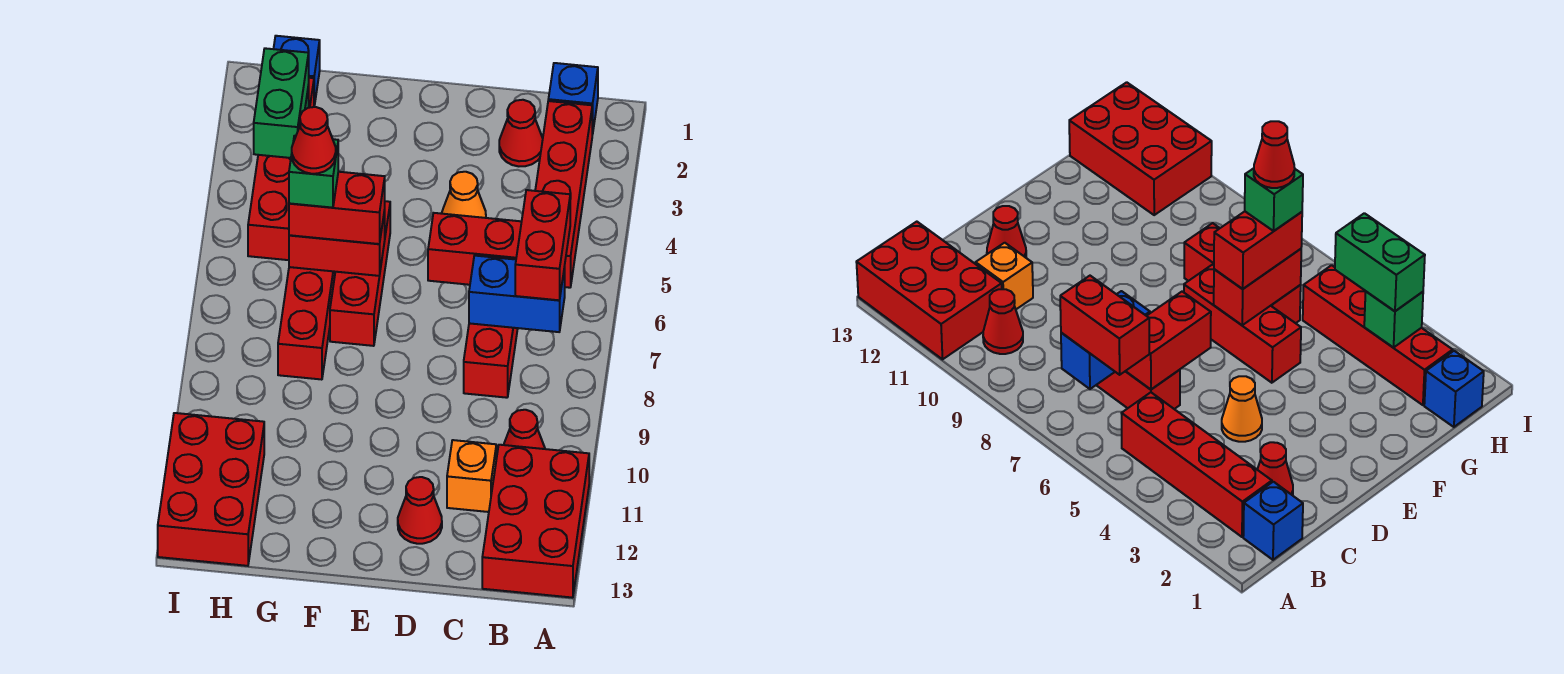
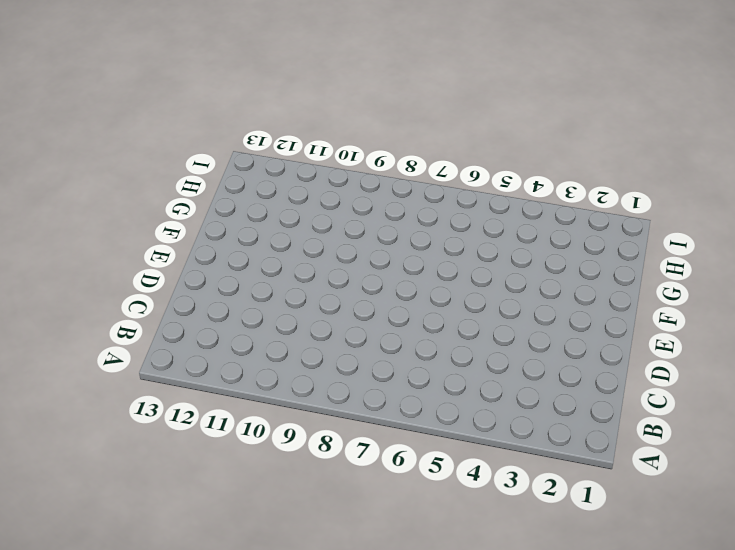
none -> red 2x3 brick [482,445,589,598]
none -> blue 1x1 brick [548,63,598,135]
none -> red 1x4 brick [535,101,592,288]

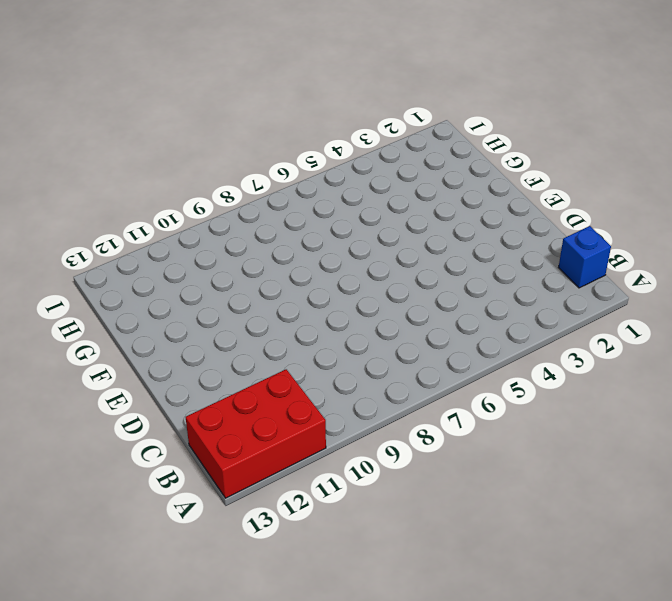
none -> red 1x4 brick [535,101,592,288]
none -> red 1x1 cone [504,410,545,449]
none -> red 1x1 cone [499,100,543,166]

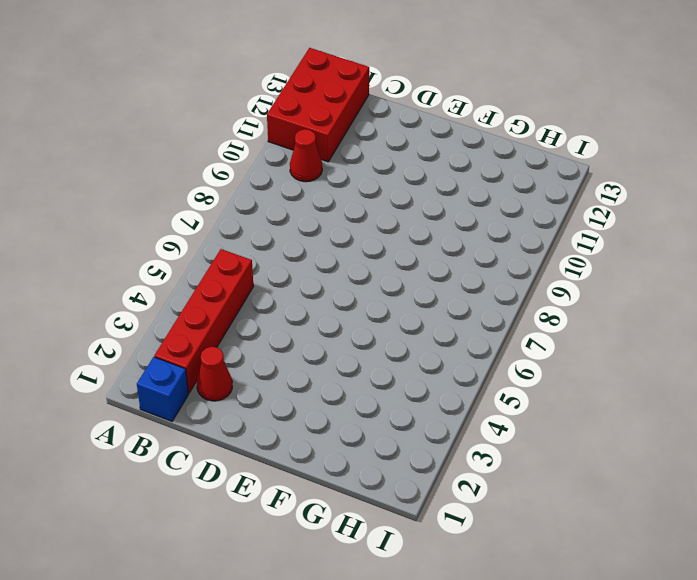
none -> red 1x3 brick [464,323,518,398]
none -> orange 1x1 brick [447,440,496,512]
none -> orange 1x1 cone [442,172,486,218]

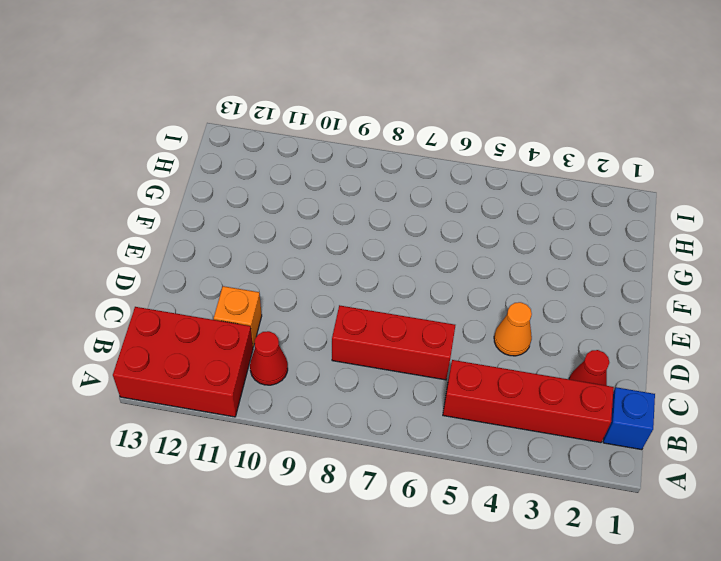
none -> red 1x1 cone [398,477,442,544]
none -> red 1x3 brick [330,201,390,346]
none -> red 1x3 brick [278,267,335,380]

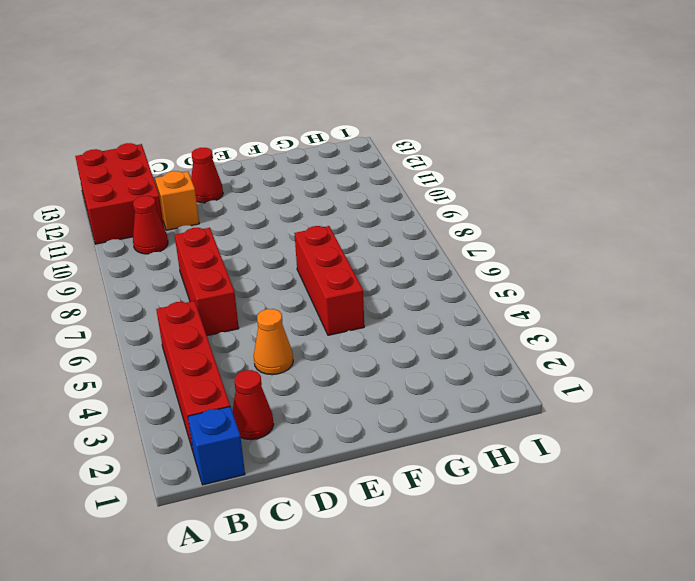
none -> red 1x3 brick [278,267,335,380]
none -> blue 1x1 brick [274,36,320,106]
none -> red 1x4 brick [248,78,314,260]

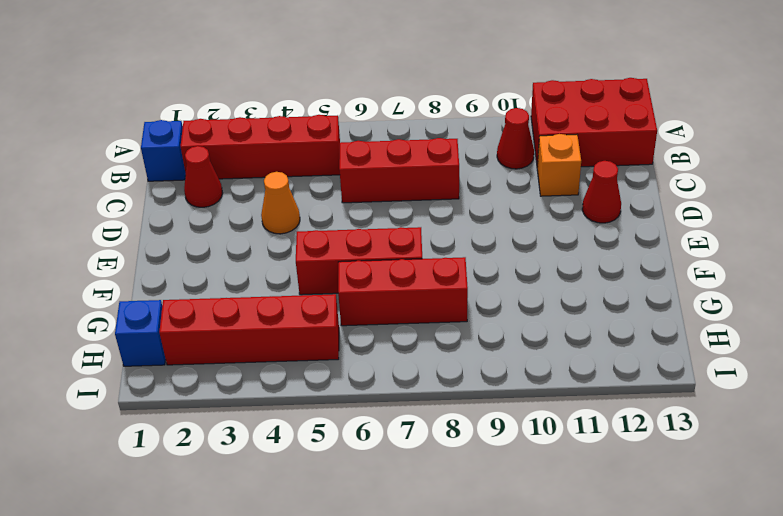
none -> red 2x3 brick [158,413,264,566]
none -> blue 1x2 brick [469,256,565,332]
none -> red 1x2 brick [428,213,522,285]

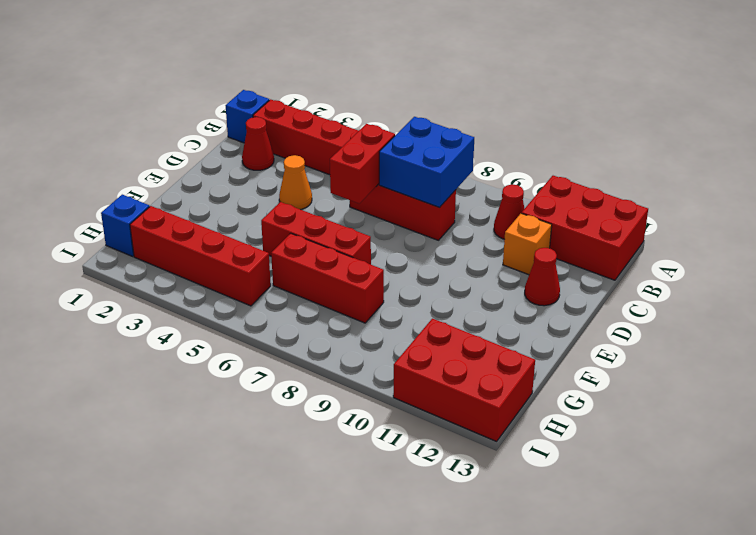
blue 2x2 brick [379,117,474,208] -> blue 1x2 brick [469,256,565,332]
none -> red 1x2 brick [289,210,385,276]
none -> green 1x1 brick [1364,292,1423,348]
none -> red 1x2 brick [515,190,570,300]

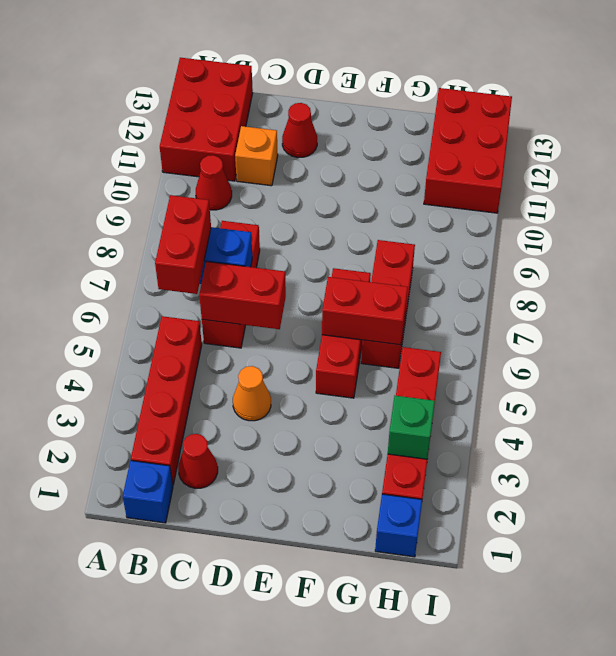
none -> red 1x2 brick [289,172,385,244]
none -> green 1x2 brick [254,48,309,158]
none -> green 1x1 brick [289,136,338,208]

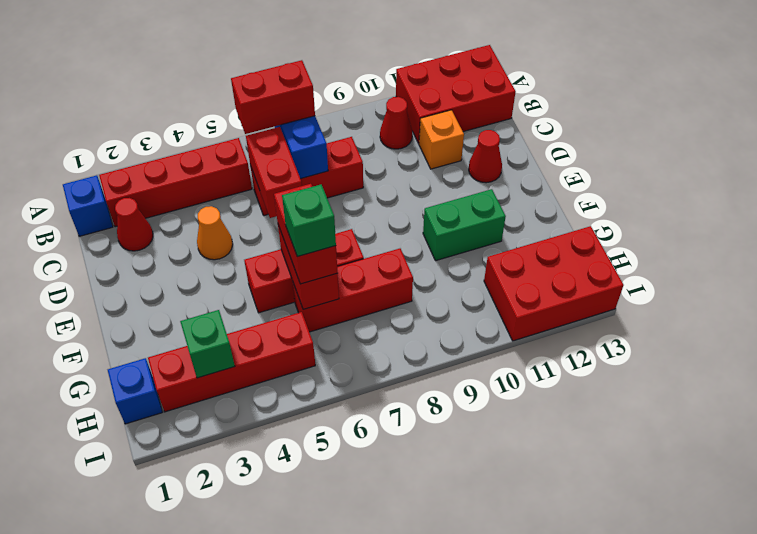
green 1x2 brick [423,189,506,261] -> green 1x2 brick moved to [254,48,309,158]
none -> red 1x1 cone [292,107,336,174]

